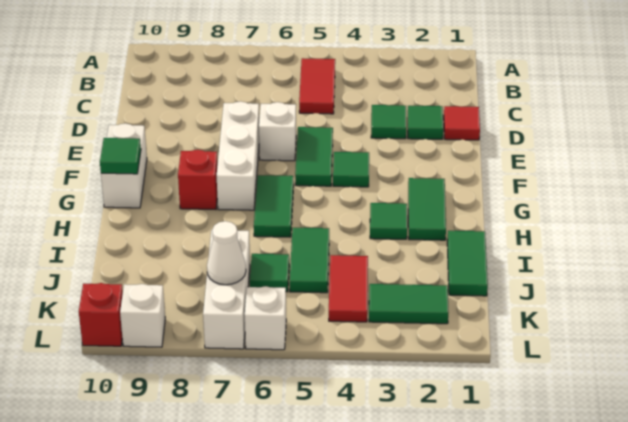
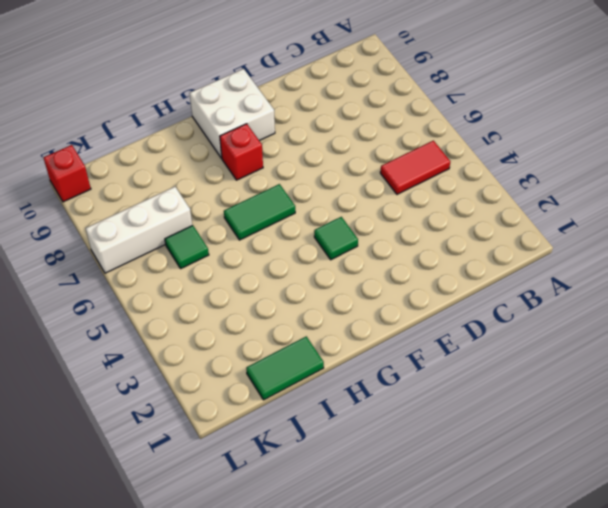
white 2x2 brick [190,69,275,158] -> white 1x2 brick [101,123,147,208]
none -> red 1x1 tile [444,106,480,140]
none -> green 1x1 tile [408,106,443,139]
none -> green 1x1 tile [371,105,406,139]

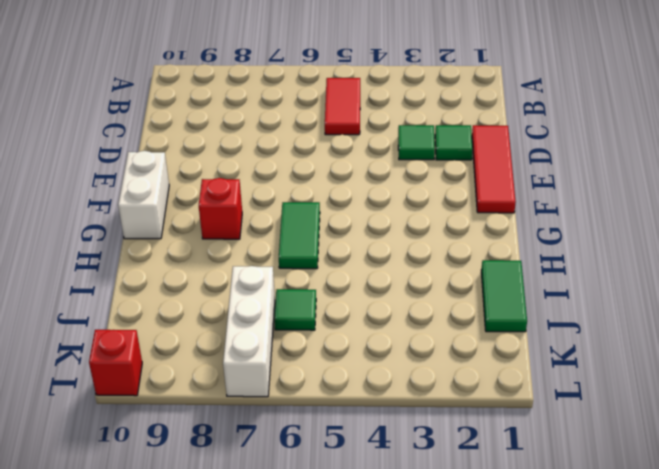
red 1x3 tile [472,125,516,213] -> red 1x1 tile [444,106,480,140]
none -> green 1x2 tile [295,127,333,186]
none -> white 1x1 brick [259,102,296,161]
none -> white 1x3 brick [217,101,259,210]

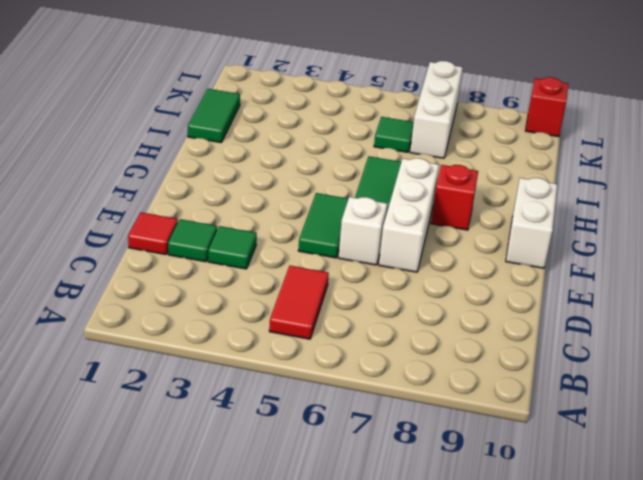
none -> green 1x1 tile [333,152,369,187]
none -> green 1x2 tile [408,178,446,240]
none -> green 1x1 tile [370,203,407,239]

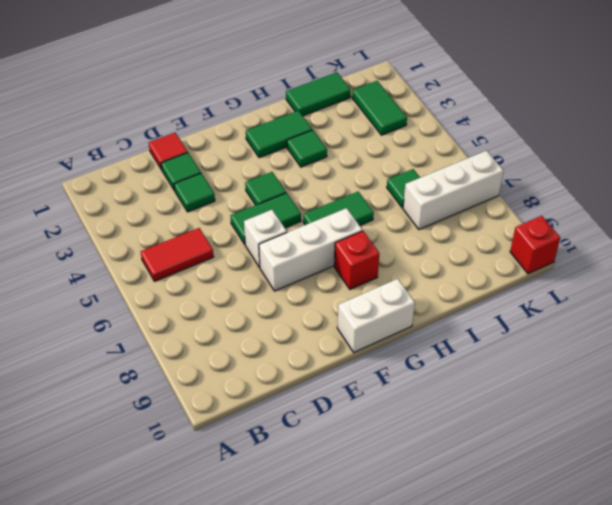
none -> green 1x2 tile [290,228,329,293]
none -> red 1x2 tile [329,255,368,322]
none -> white 1x1 brick [245,286,286,350]

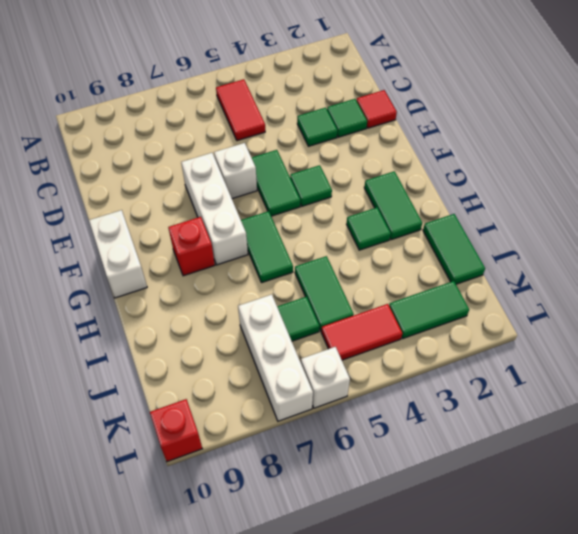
red 1x2 tile [321,304,402,360] -> red 1x2 tile turned to [329,255,368,322]
none -> white 1x1 brick [120,284,165,347]
none -> green 1x1 tile [100,138,141,174]
none -> white 1x1 cone [207,221,246,285]

